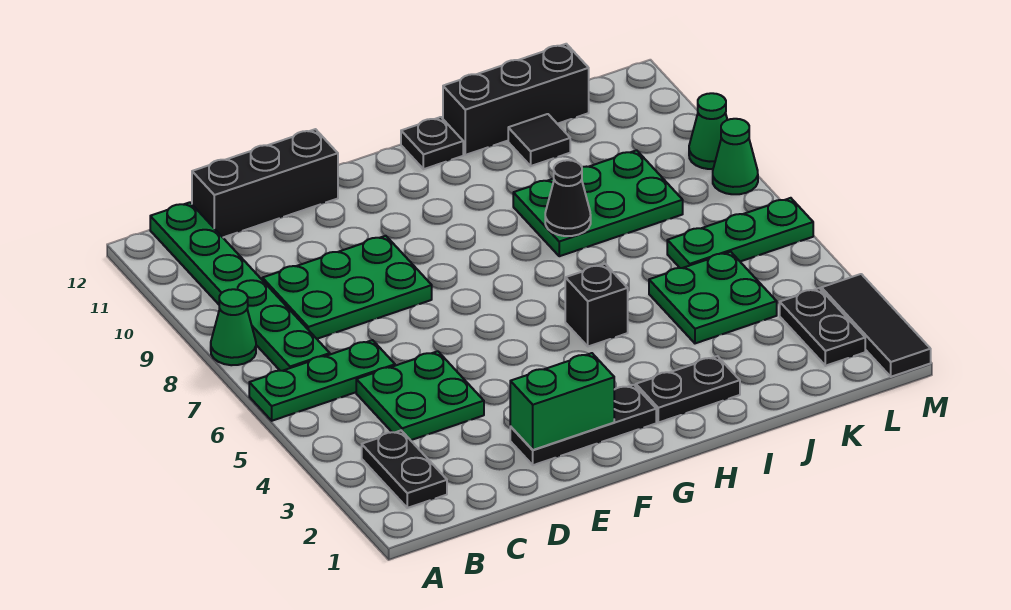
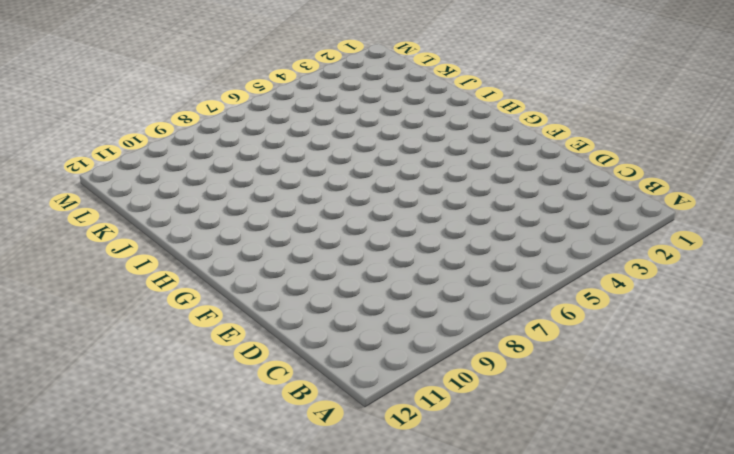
none -> green 1x3 plate [249,340,395,421]
none -> green 1x1 cone [211,289,256,365]
none -> black 1x2 plate [362,431,447,508]

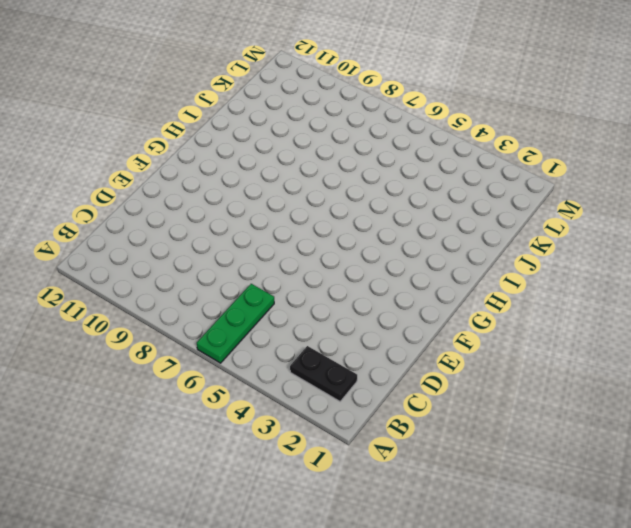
none -> green 1x1 cone [211,289,256,365]
none -> green 1x6 plate [150,202,330,371]
none -> green 2x2 plate [356,351,484,440]

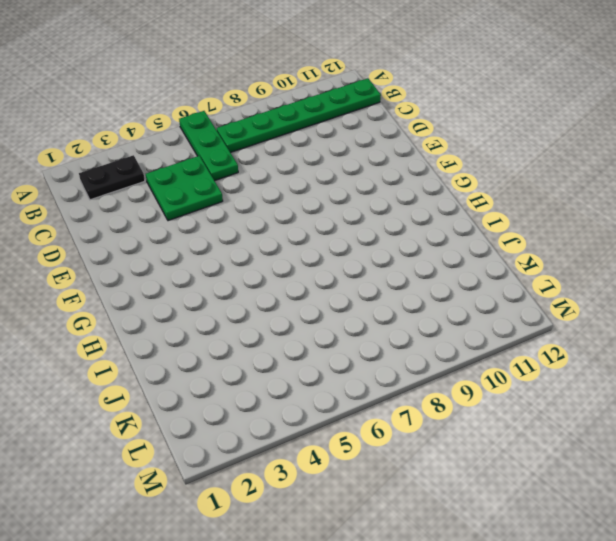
none -> green 1x1 cone [211,289,256,365]
none -> green 2x3 plate [262,236,432,339]
none -> black 1x3 brick [192,129,338,237]

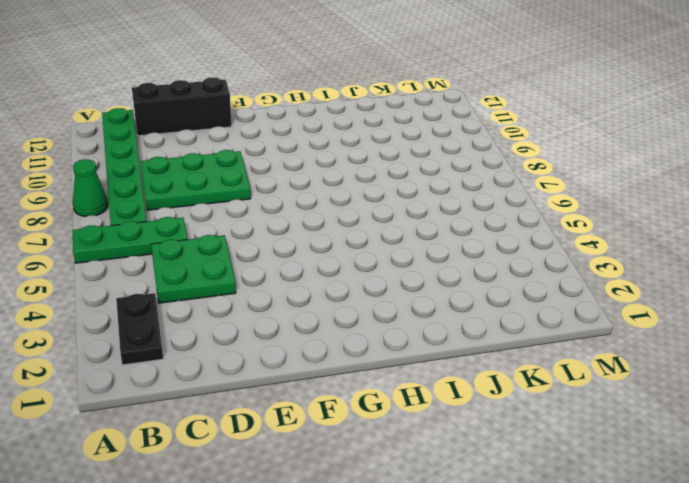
none -> black 1x3 plate [510,385,656,465]
none -> black 1x2 plate [636,356,740,423]
none -> black 1x1 brick [565,264,628,347]

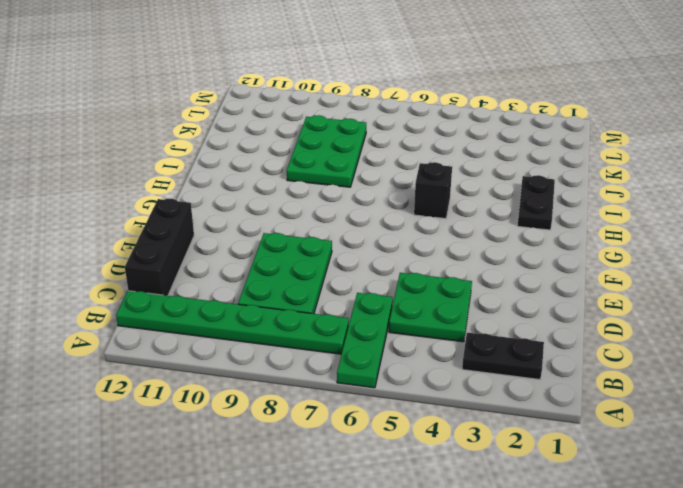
none -> green 1x1 cone [211,289,256,365]
none -> black 1x3 plate [510,385,656,465]
none -> black 1x1 plate [401,117,463,169]

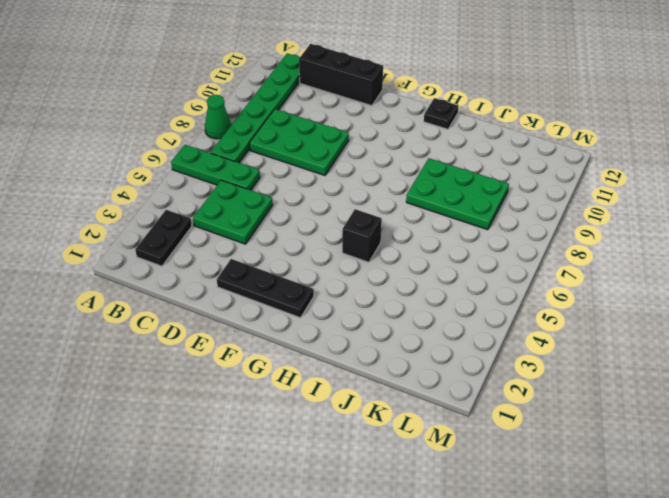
none -> black 1x2 plate [636,356,740,423]
none -> black 1x3 brick [443,44,589,155]
none -> green 2x2 plate [649,252,777,343]

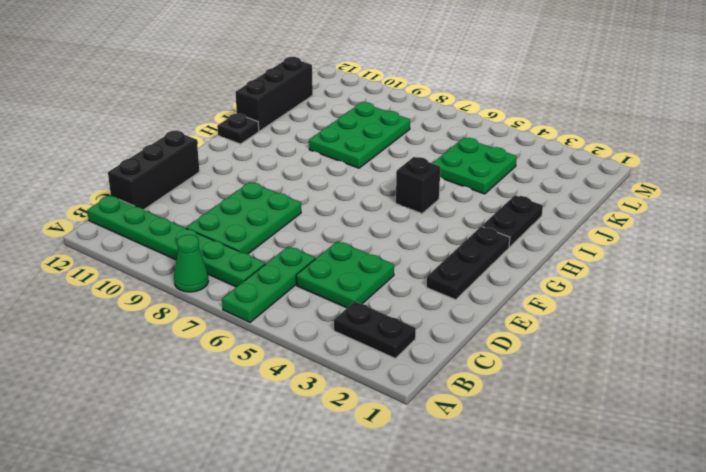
none -> black 1x1 tile [508,114,570,166]
none -> green 1x3 plate [667,198,813,268]
none -> black 1x2 plate [780,288,865,366]

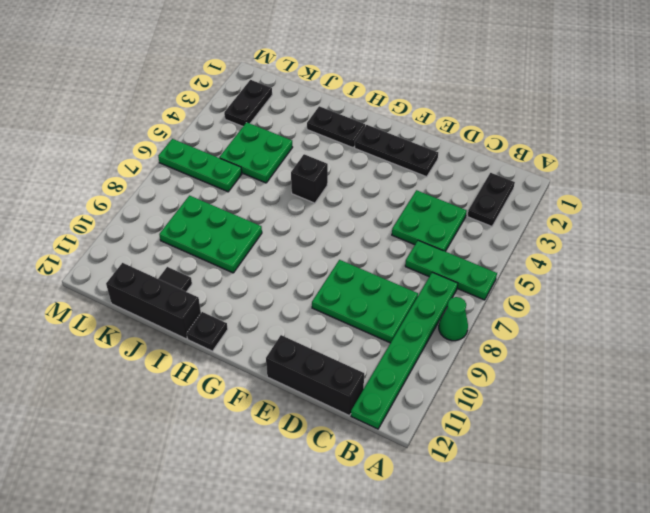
none -> black 1x3 tile [821,274,931,377]
none -> green 1x1 cone [713,119,758,194]
none -> green 1x1 cone [689,93,727,169]

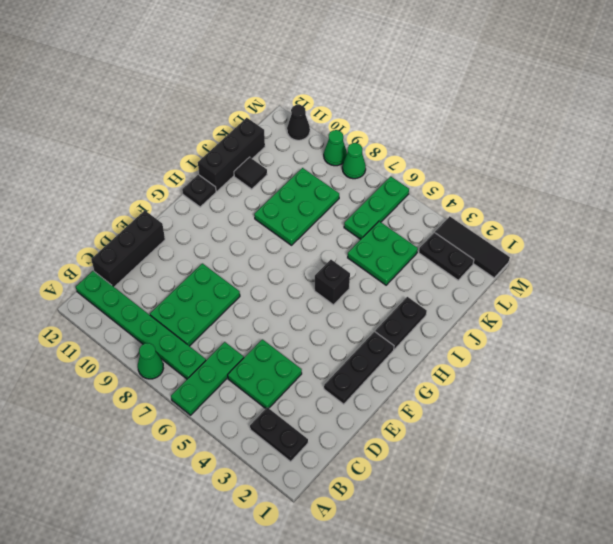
black 1x1 cone [287,105,310,140] -> black 1x1 cone moved to [545,160,591,236]
none -> green 1x2 brick [510,353,614,450]

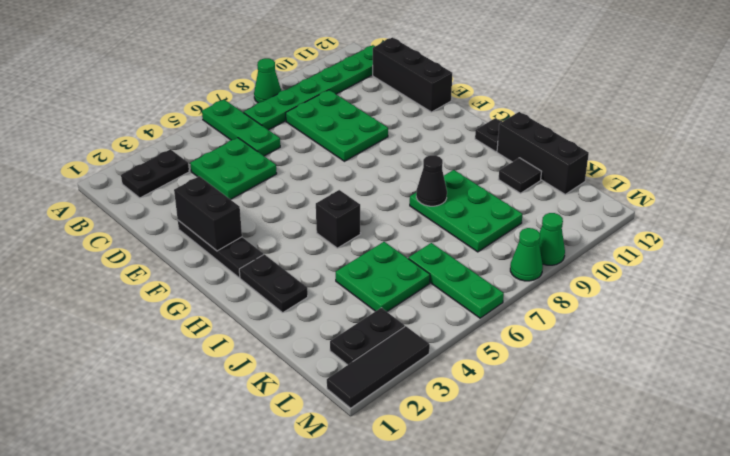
black 1x2 brick [174,176,242,251] -> green 1x2 brick [510,353,614,450]

